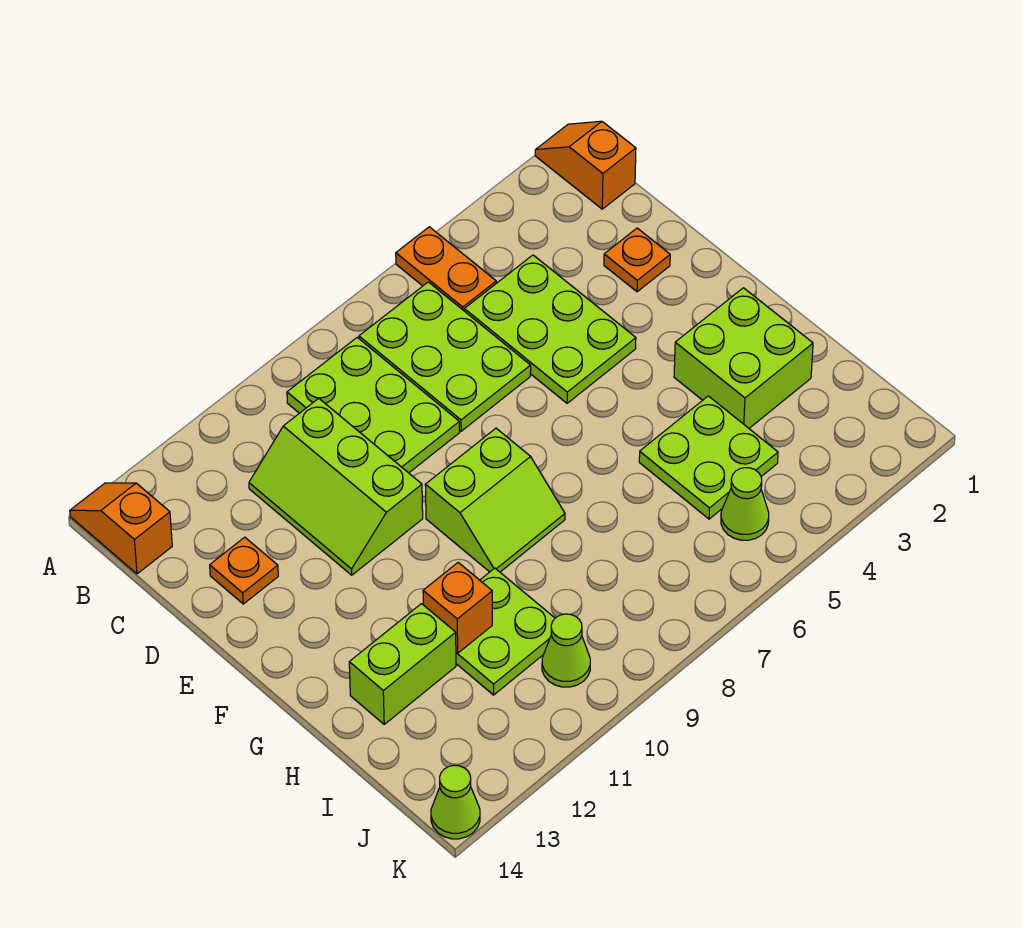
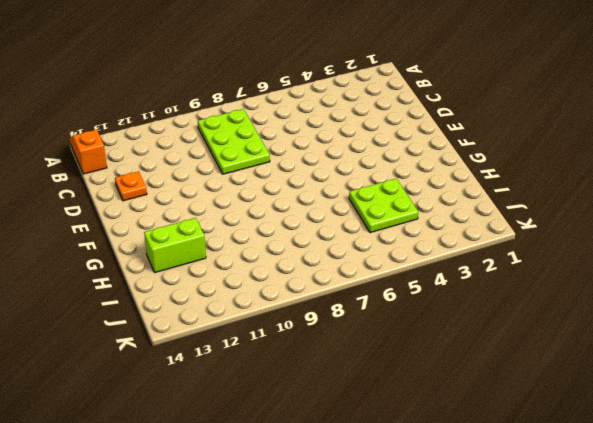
none -> orange 1x2 slope [535,121,636,209]
none -> orange 1x2 plate [396,227,496,311]
none -> lime 2x3 plate [359,282,531,431]

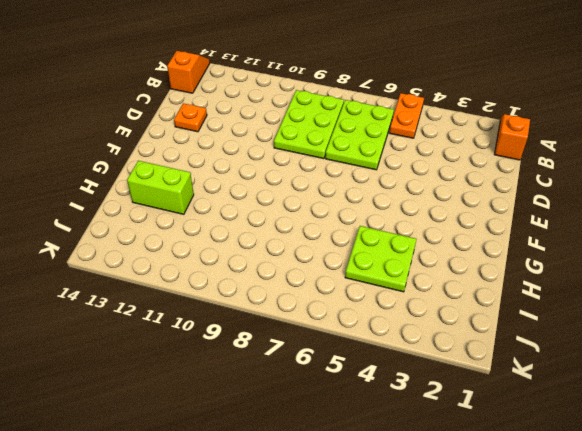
none -> lime 2x3 plate [464,255,636,403]
none -> lime 2x3 slope [249,398,423,575]
none -> orange 1x1 plate [604,228,670,292]

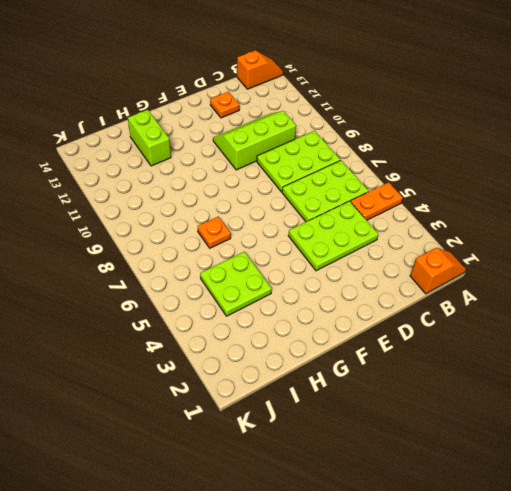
orange 1x1 plate [198,216,231,248] -> orange 1x1 plate moved to [604,228,670,292]
none -> lime 2x2 slope [425,428,565,572]
none -> lime 2x2 brick [674,288,813,428]
none -> lime 2x2 plate [456,568,555,695]

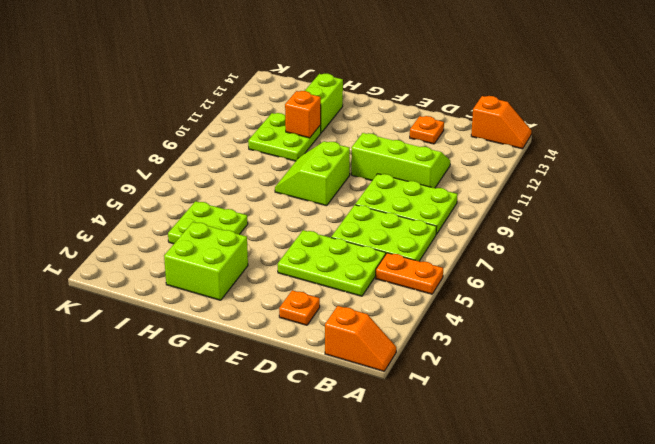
none -> lime 1x1 cone [721,468,769,540]
none -> lime 1x1 cone [542,614,590,687]
none -> lime 1x1 cone [431,765,480,839]

